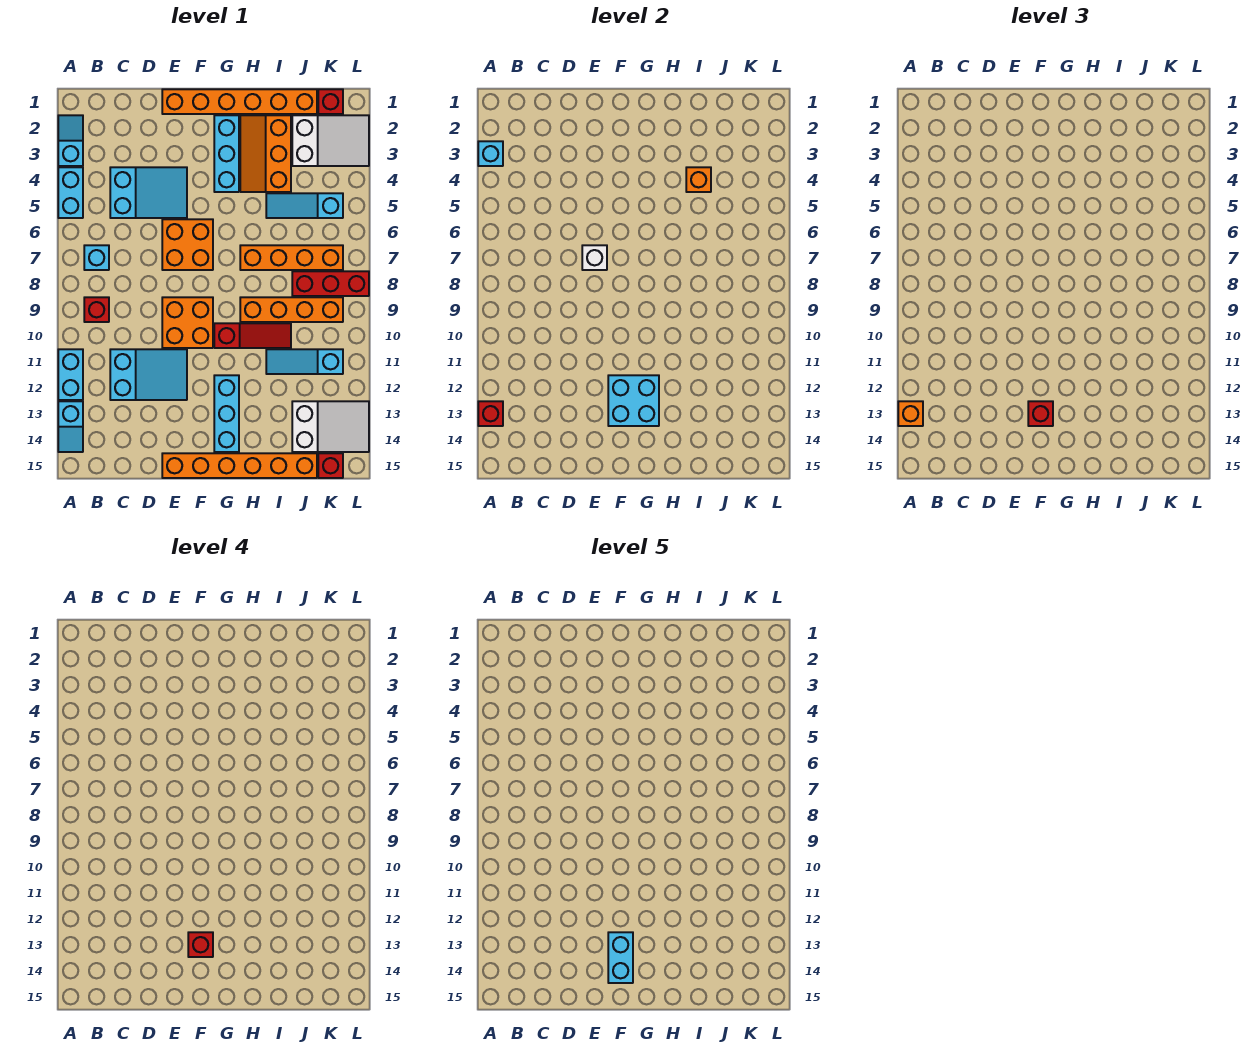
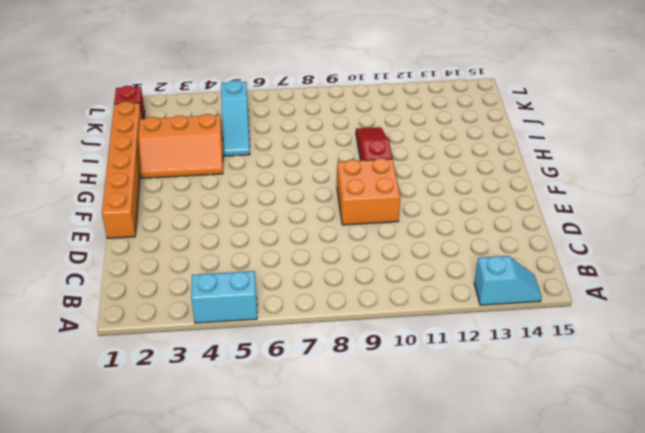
none -> cyan 1x2 slope [58,115,83,166]
none -> cyan 1x2 brick [58,349,83,400]
none -> cyan 1x1 brick [84,245,109,270]
none -> red 1x1 brick [84,297,109,322]

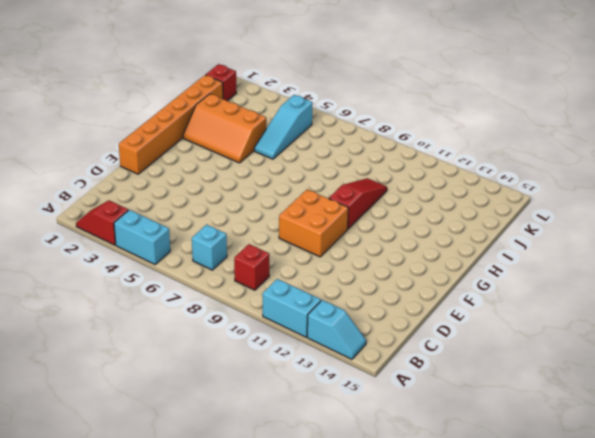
red 1x2 slope [76,200,128,245] -> cyan 1x2 slope [58,115,83,166]
none -> cyan 2x3 slope [110,167,187,218]
none -> cyan 2x3 slope [110,349,187,400]
none -> orange 2x2 brick [162,219,213,270]
none -> orange 1x6 brick [162,453,317,478]

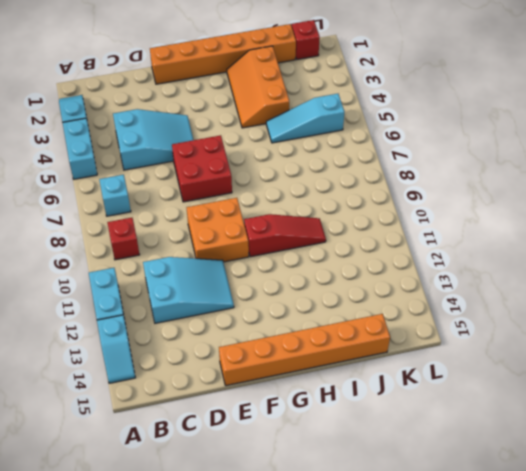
red 2x2 brick [172,135,232,202] -> orange 2x2 brick [162,219,213,270]
none -> cyan 1x3 brick [214,115,239,192]
none -> cyan 1x3 brick [214,375,239,452]
none -> orange 1x4 brick [240,245,343,270]
none -> orange 1x4 brick [240,297,343,322]

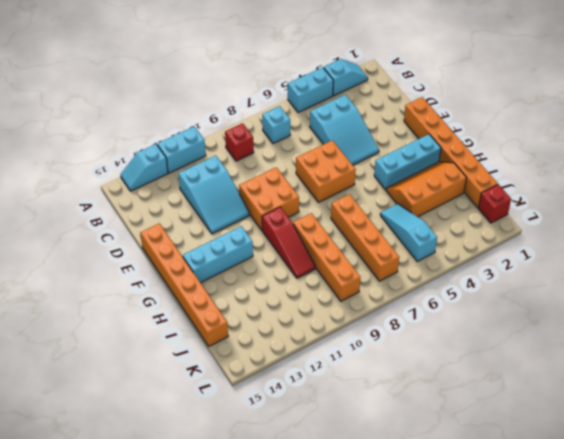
none -> cyan 1x3 slope [266,349,343,374]
none -> white 2x3 slope [292,115,369,166]
none -> red 1x3 brick [292,271,369,296]
none -> white 2x3 slope [292,401,369,452]

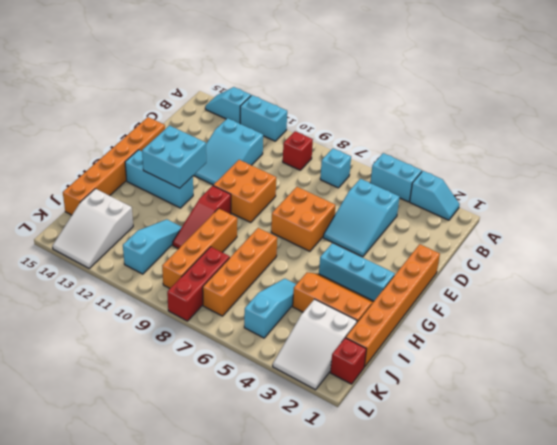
none -> red 1x1 brick [318,453,343,478]
none -> cyan 1x1 brick [478,141,503,166]
none -> red 1x1 brick [478,401,503,426]
none -> white 1x1 brick [582,245,607,270]

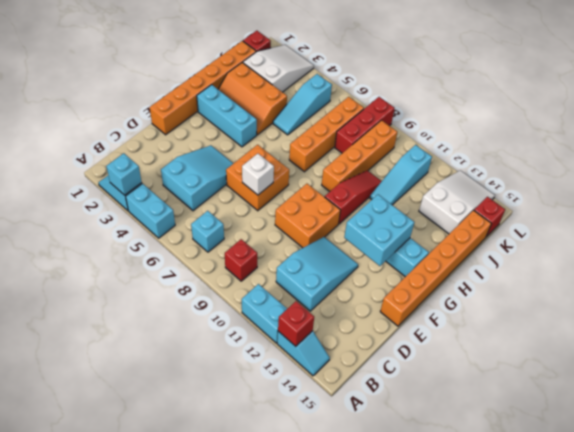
none -> orange 1x1 brick [686,167,711,192]
none -> orange 1x1 brick [898,401,923,426]
none -> red 1x1 brick [1028,401,1053,426]
none -> red 1x1 brick [188,932,213,957]

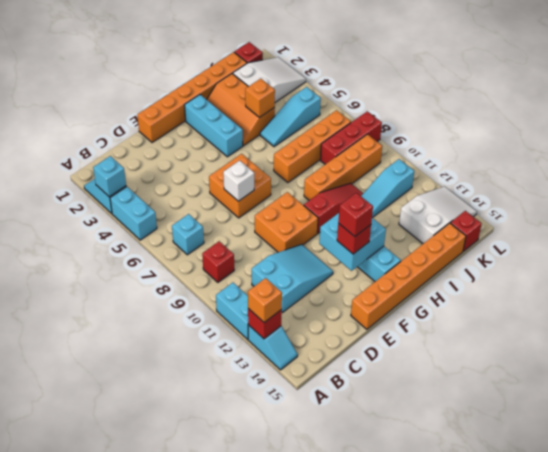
none -> cyan 2x3 slope [110,167,187,218]
none -> cyan 1x2 brick [608,932,633,983]

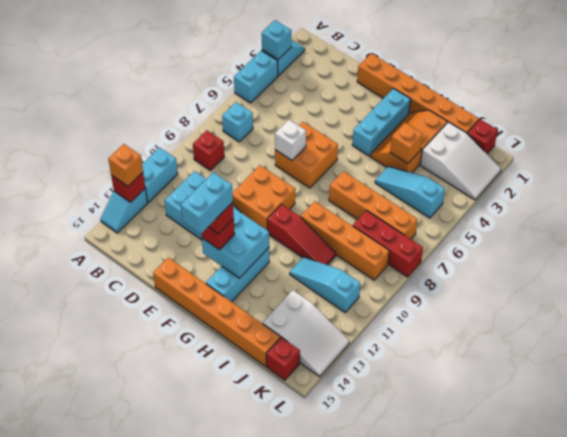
none -> cyan 2x3 slope [110,167,187,218]

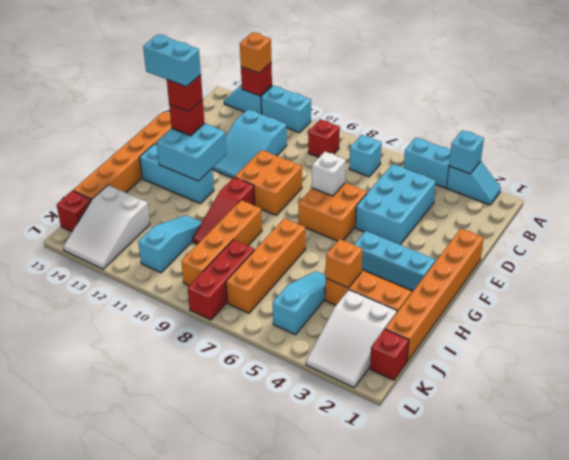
cyan 2x3 brick [355,164,436,245] -> cyan 2x3 slope [110,167,187,218]

